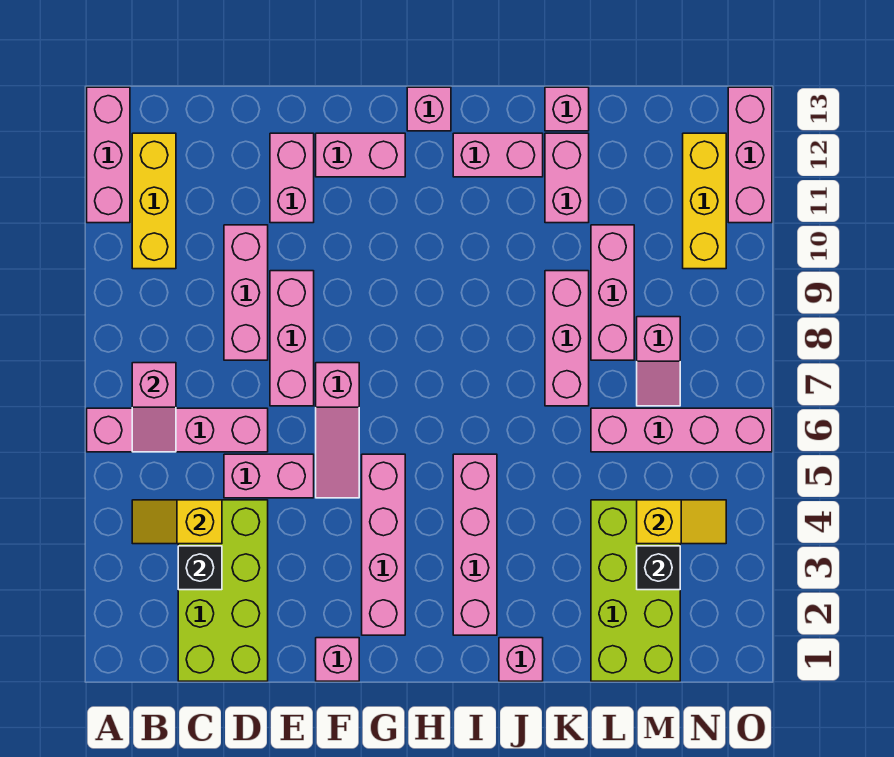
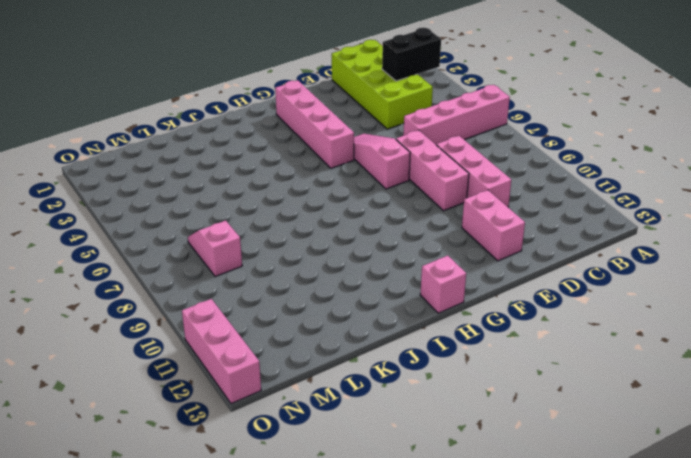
black 1x2 brick [382,28,441,81] -> black 1x1 brick [178,546,222,590]
none -> pink 1x3 brick [87,87,130,223]
none -> yellow 1x3 brick [132,133,176,269]
none -> pink 1x2 brick [224,454,314,498]
none -> pink 1x1 brick [316,638,359,681]

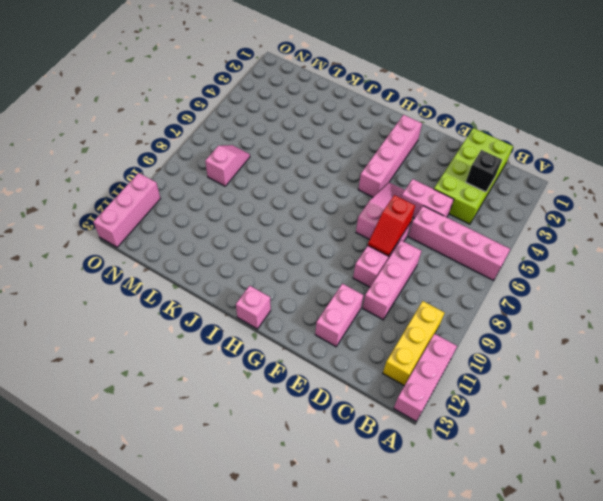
red 1x2 slope [368,195,415,256] -> none
none -> pink 1x1 brick [316,638,359,681]
none -> pink 1x2 brick [316,133,405,177]
none -> pink 1x4 brick [453,454,497,635]
none -> pink 1x2 brick [453,133,543,177]

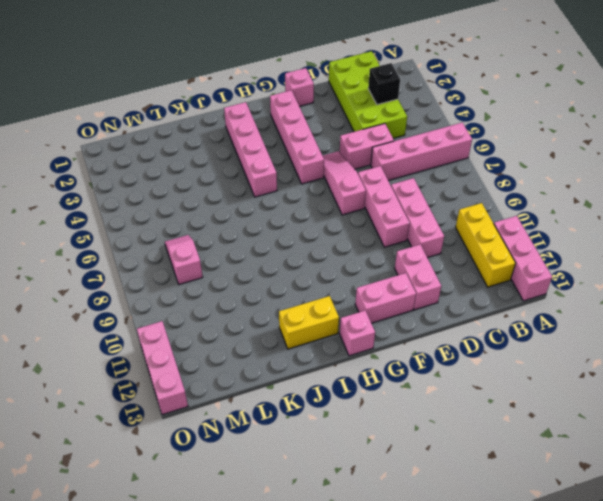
yellow 1x2 brick [279,296,339,349] -> pink 1x2 brick [453,133,543,177]
none -> pink 1x1 brick [499,638,543,681]
none -> pink 1x3 brick [545,271,589,406]
none -> pink 1x2 brick [545,133,589,223]
none -> pink 1x1 brick [545,87,589,131]

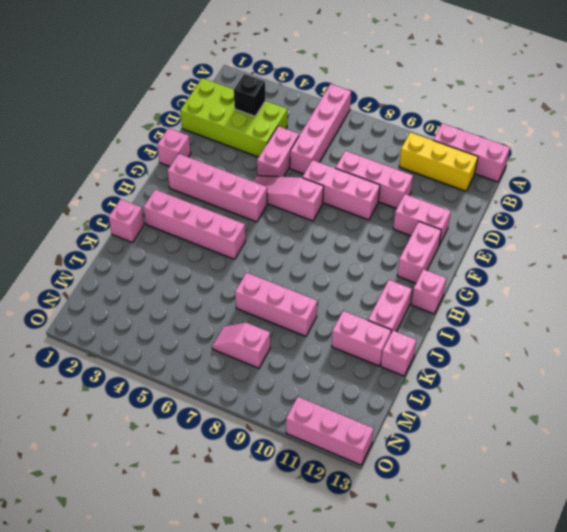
none -> lime 2x4 brick [591,500,680,681]
none -> pink 1x4 brick [591,408,772,452]
none -> pink 1x3 brick [591,225,634,360]
none -> yellow 1x3 brick [683,133,726,269]

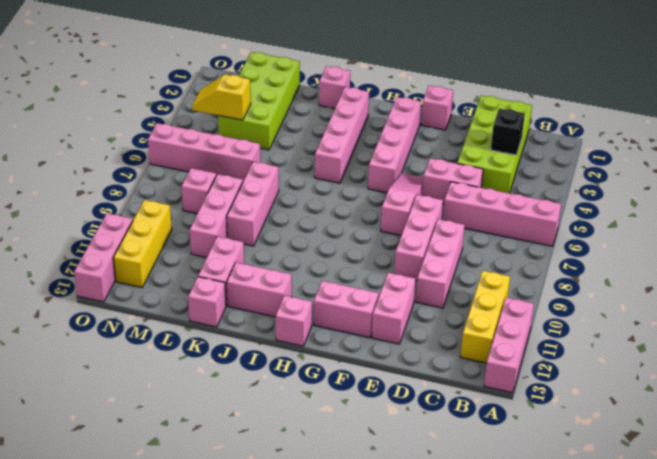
none -> yellow 1x2 slope [132,500,222,544]
none -> pink 1x2 slope [132,363,176,452]
none -> black 1x1 brick [637,546,680,590]

